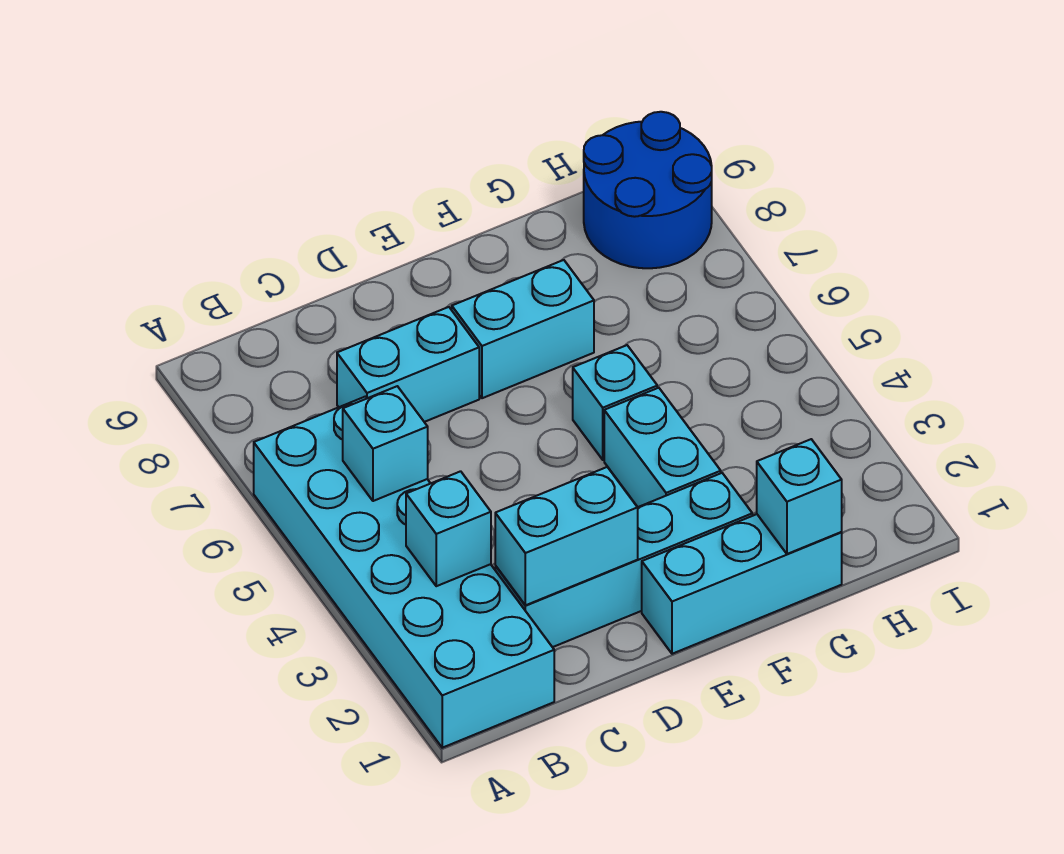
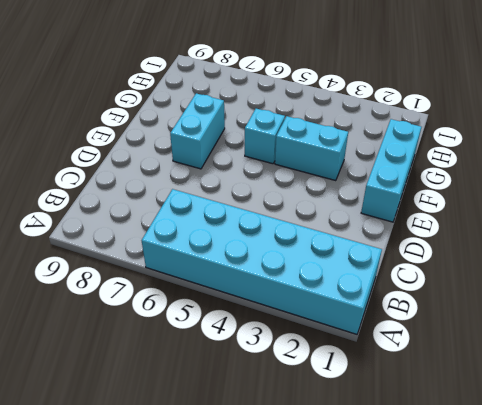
none -> cyan 1x4 brick [495,473,752,647]
none -> cyan 1x2 brick [337,307,479,422]
none -> blue 2x2 round brick [584,112,712,268]

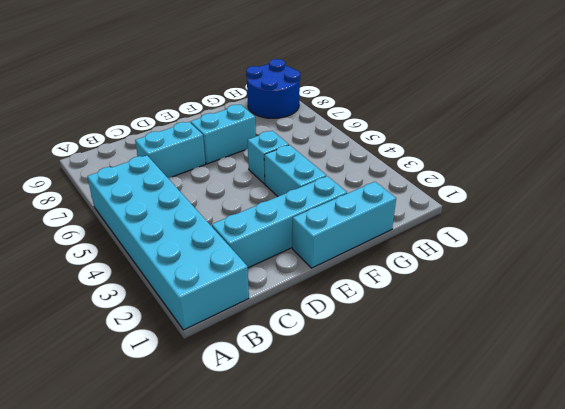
none -> cyan 1x1 brick [406,471,491,586]
none -> cyan 1x1 brick [343,386,428,501]
none -> cyan 1x2 brick [495,467,638,605]

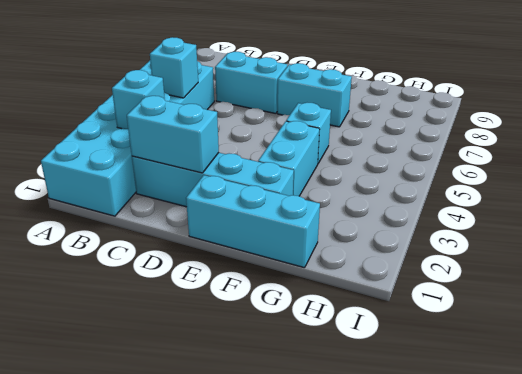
none -> blue 2x2 round brick [584,112,712,268]
none -> cyan 1x1 brick [757,439,842,554]

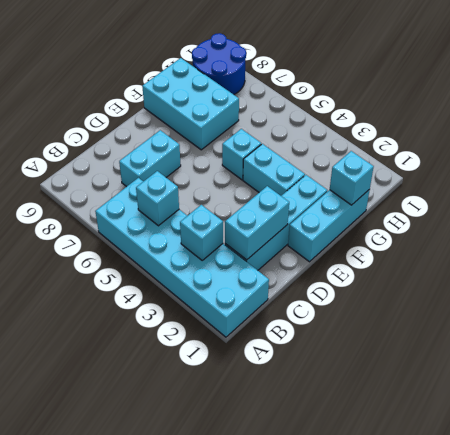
cyan 2x3 brick [142,58,239,150] -> cyan 1x2 brick [452,260,594,398]

